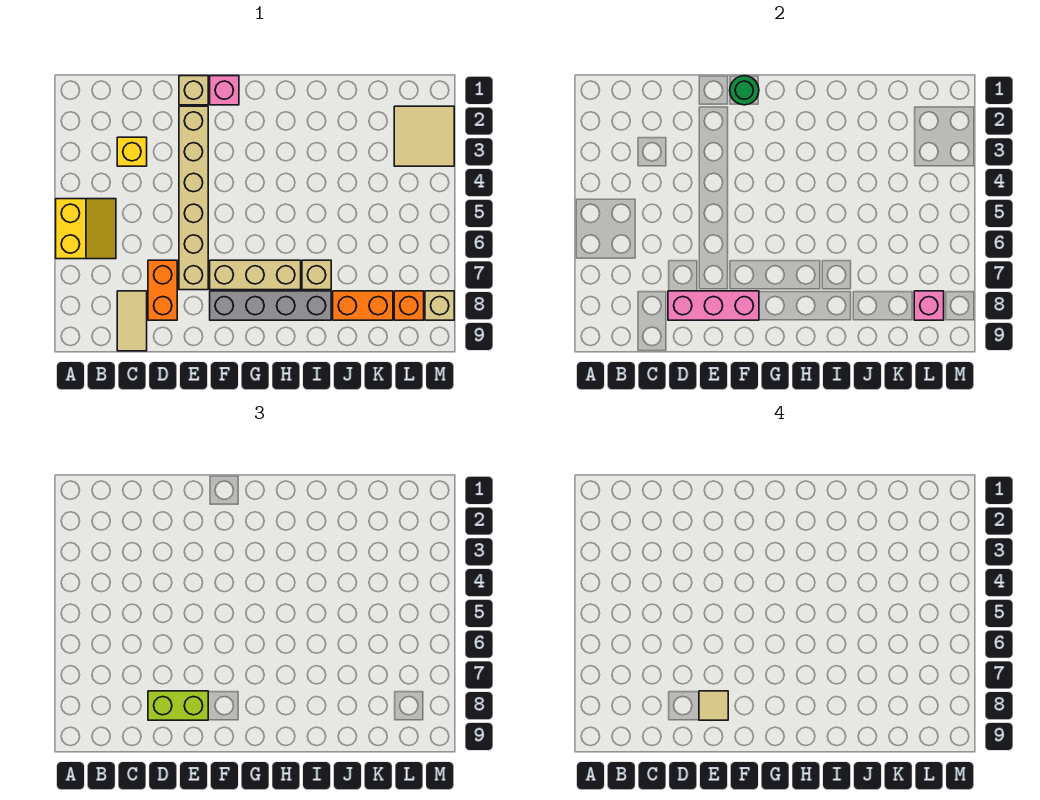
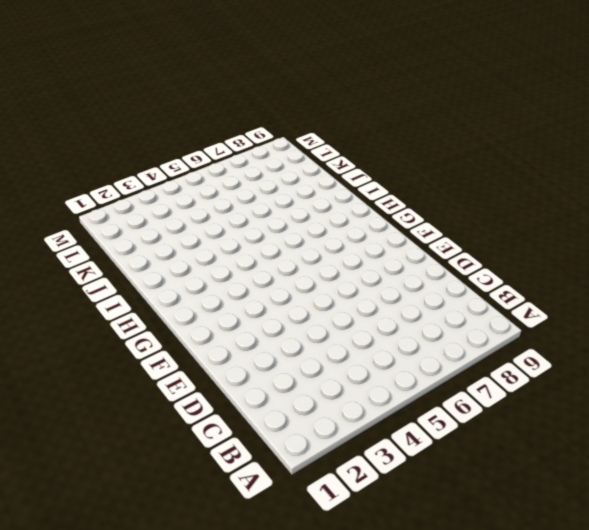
none -> yellow 2x2 slope [56,199,116,259]
none -> yellow 1x1 brick [117,137,147,166]
none -> tan 1x2 tile [117,291,147,351]

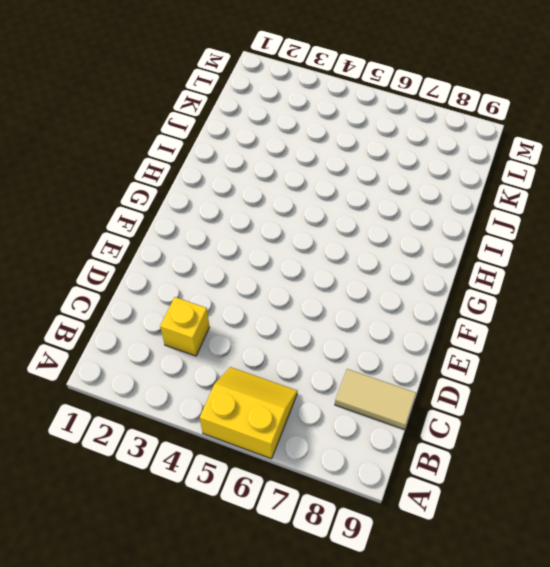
none -> orange 1x2 brick [148,260,177,320]
none -> tan 1x1 brick [179,76,208,105]
none -> tan 1x6 brick [179,106,208,290]

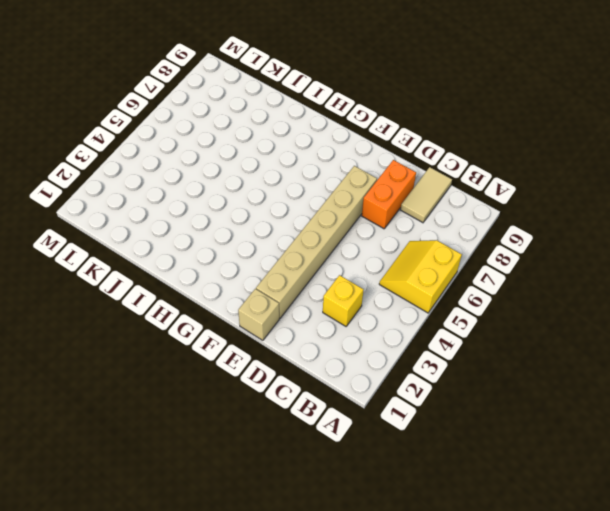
none -> pink 1x1 brick [210,76,239,105]
none -> tan 1x3 brick [210,260,301,290]
none -> grey 1x4 brick [210,291,331,320]

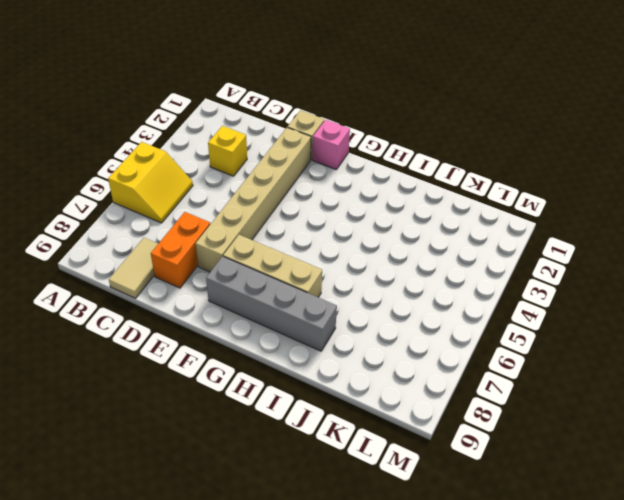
none -> tan 1x1 brick [302,260,331,290]
none -> orange 1x2 brick [333,291,393,320]
none -> tan 2x2 tile [394,106,454,166]

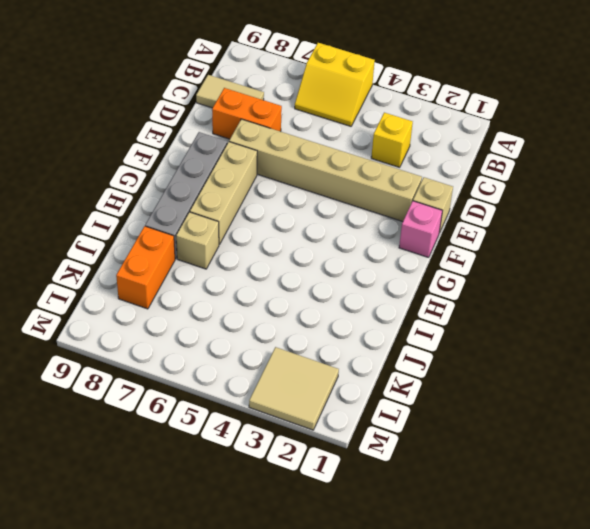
none -> orange 1x1 brick [394,291,424,320]
none -> tan 1x1 brick [425,291,454,320]
none -> pink 1x3 brick [668,291,759,320]

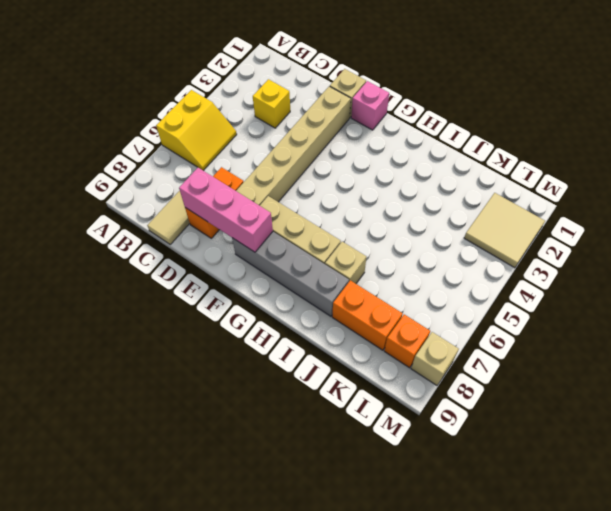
none -> green 1x1 round brick [730,76,759,105]
none -> pink 1x1 brick [914,291,944,320]
none -> lime 1x2 brick [148,691,208,720]

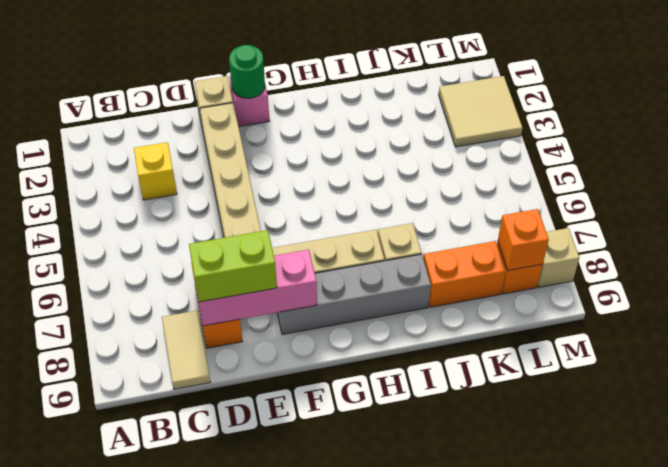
orange 1x1 brick [498,209,549,270] -> pink 1x1 brick [914,291,944,320]
none -> yellow 2x2 slope [56,199,116,259]
none -> tan 1x1 tile [699,691,728,720]

